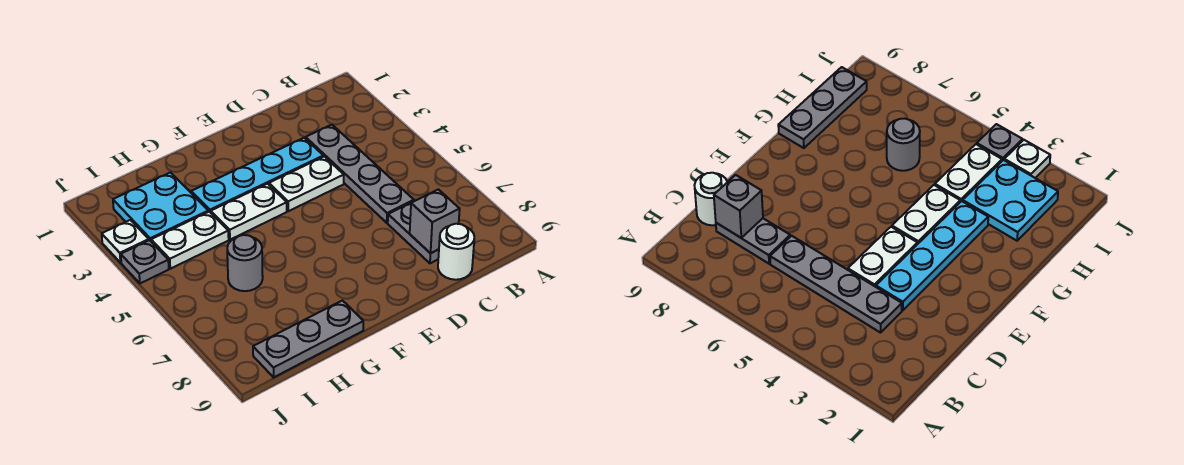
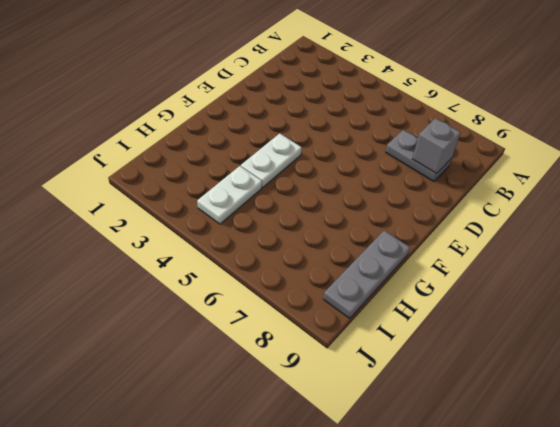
none -> grey 1x4 plate [306,125,414,223]
none -> white 1x1 round brick [438,224,474,280]
none -> cyan 1x4 plate [191,138,323,213]

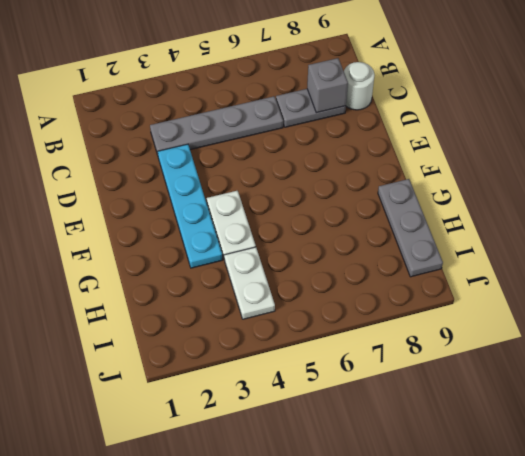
none -> white 1x2 plate [269,156,344,211]
none -> cyan 2x2 plate [113,173,208,241]
none -> grey 1x1 round brick [227,235,263,291]

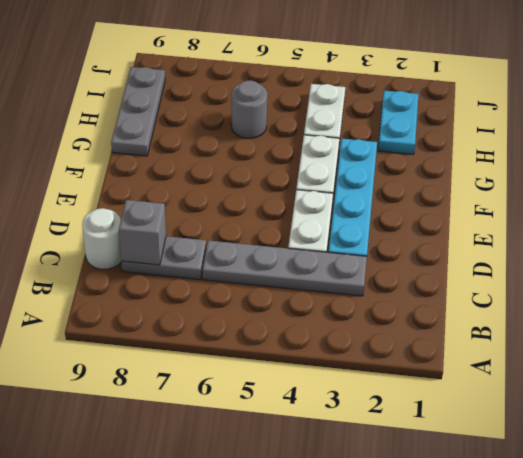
cyan 1x2 plate [378,91,419,154] -> cyan 2x2 plate [113,173,208,241]
none -> white 1x1 plate [102,220,149,263]
none -> grey 1x1 plate [121,240,169,283]

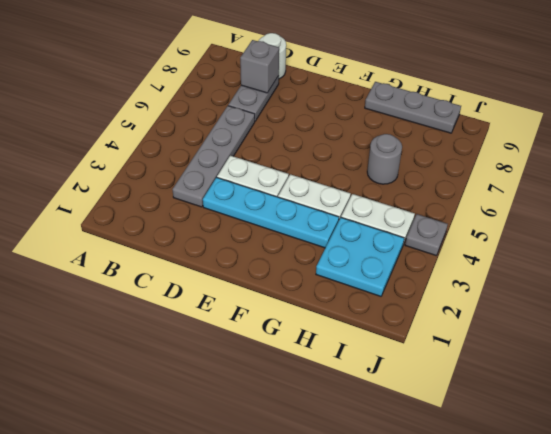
none -> white 1x1 plate [102,220,149,263]

